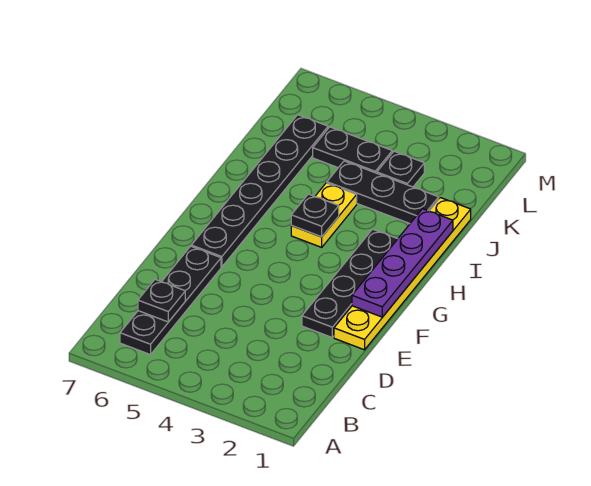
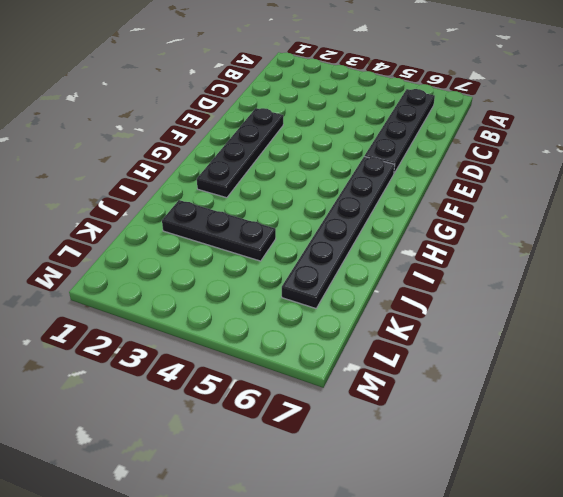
none -> yellow 1x6 plate [334,198,471,350]
none -> yellow 1x2 plate [291,183,357,247]

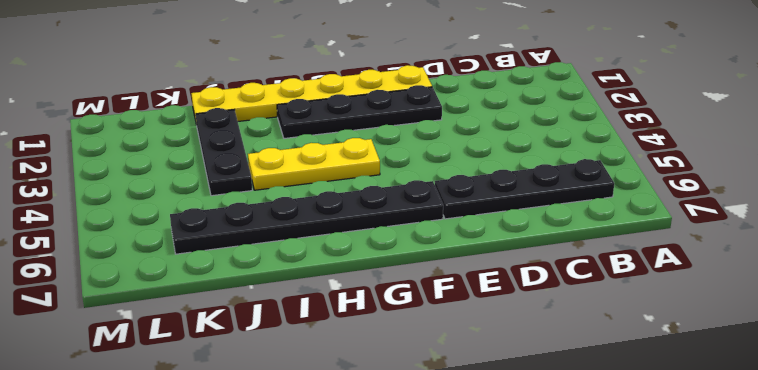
yellow 1x3 plate [248,138,380,190] -> yellow 1x2 plate [291,183,357,247]
none -> black 1x1 plate [377,151,424,187]
none -> black 1x2 plate [313,127,392,173]

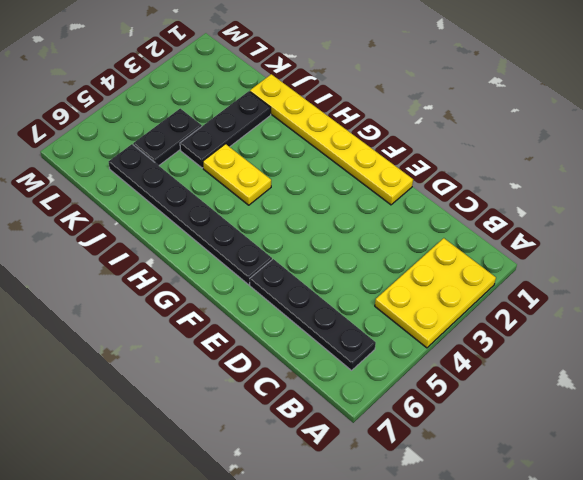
yellow 2x3 plate [375,238,496,348] -> none
none -> black 1x4 plate [302,229,397,337]
none -> black 1x1 plate [377,151,424,187]

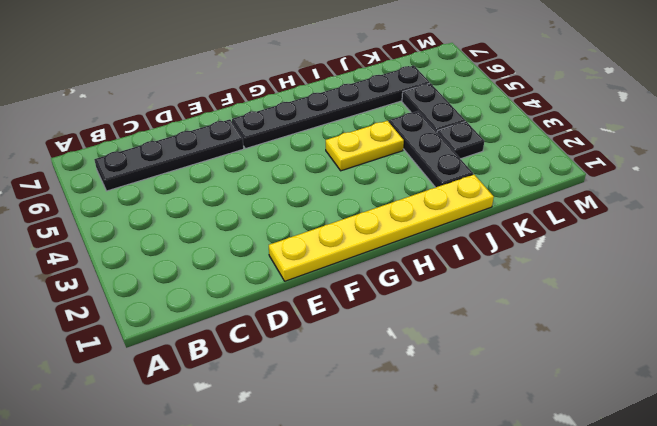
none -> black 1x4 plate [302,229,397,337]
none -> black 1x1 plate [138,279,185,322]

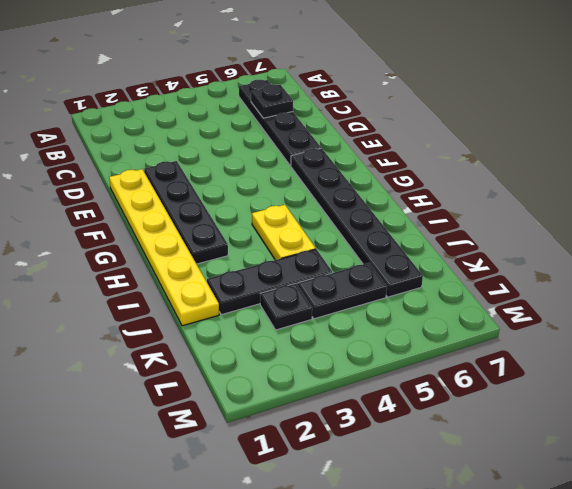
none -> purple 1x4 plate [352,209,453,317]
none -> black 1x1 plate [291,194,339,237]

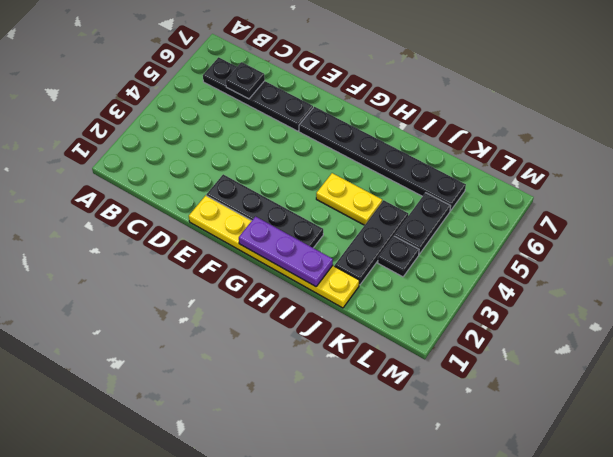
purple 1x3 plate [239,216,333,287] -> purple 1x4 plate [352,209,453,317]
none -> black 1x1 plate [291,194,339,237]

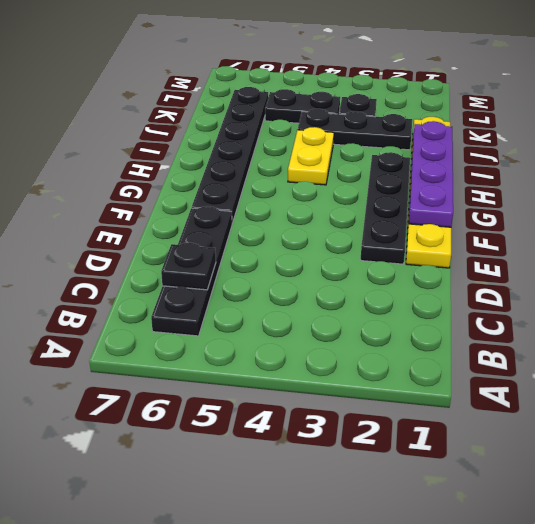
none -> black 1x1 plate [291,194,339,237]

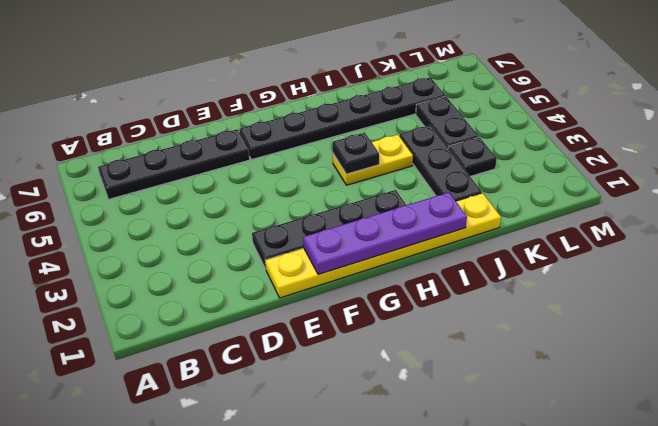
none -> black 1x1 plate [138,279,185,322]

